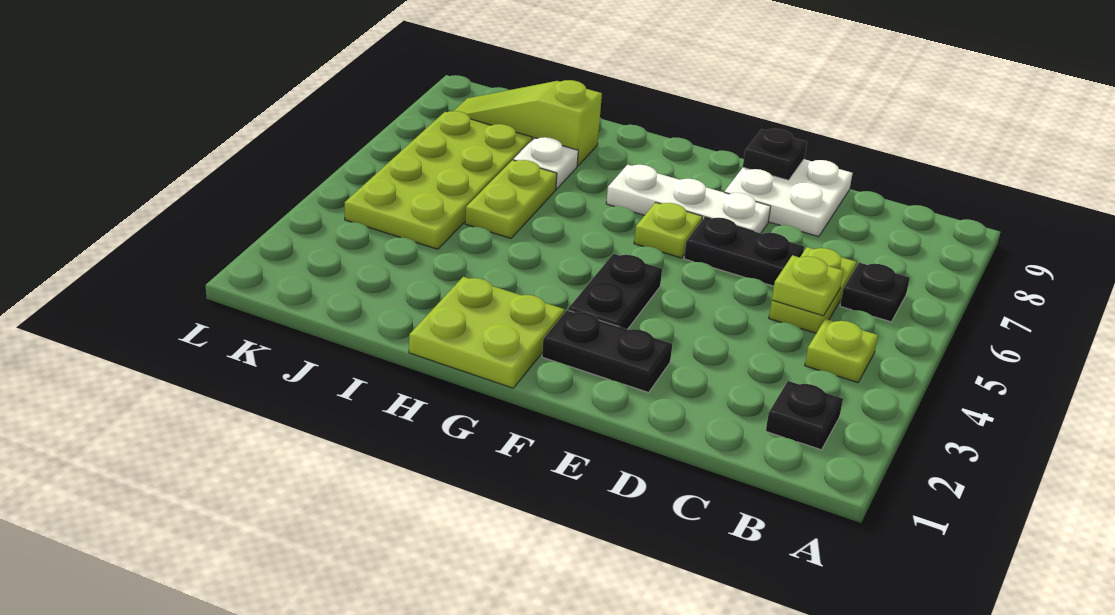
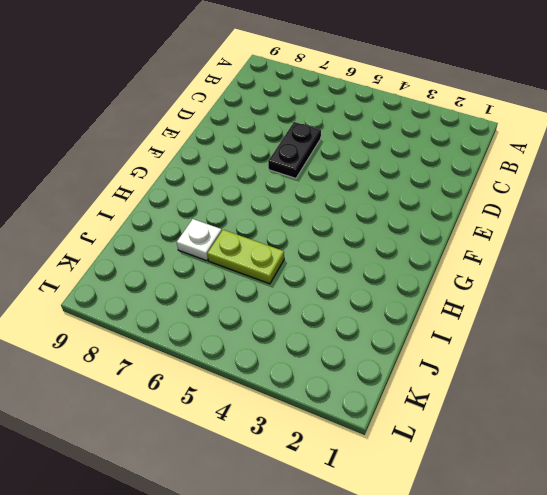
none -> black 1x1 plate [766,381,843,450]
none -> lime 1x1 plate [805,319,878,383]
none -> black 1x1 plate [840,263,910,322]

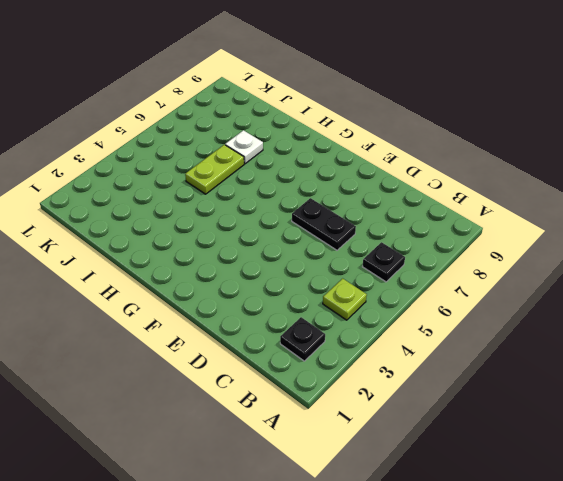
none -> lime 1x2 plate [769,247,856,333]
none -> white 2x2 plate [724,159,852,237]
none -> black 1x2 plate [542,310,672,392]

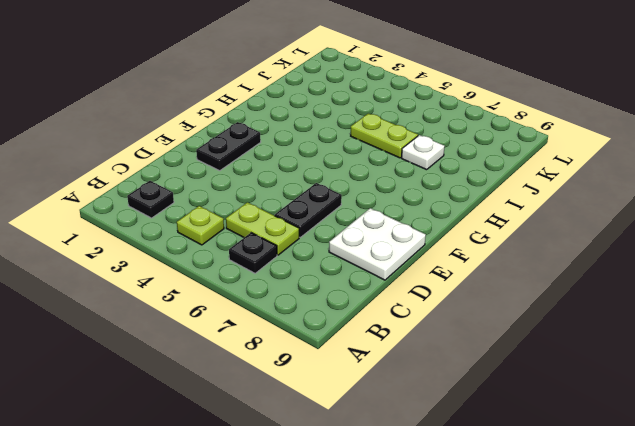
none -> white 1x3 plate [606,165,771,233]
none -> black 1x2 plate [568,254,662,329]
none -> lime 1x1 plate [634,202,702,258]

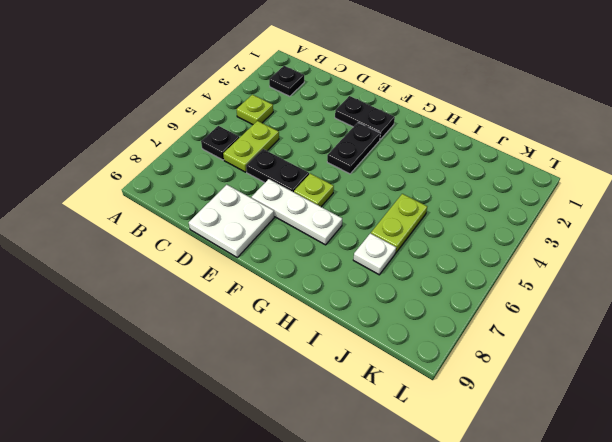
none -> lime 2x2 plate [409,277,564,388]
none -> lime 1x3 slope [454,80,602,166]
none -> lime 2x4 plate [345,111,532,249]

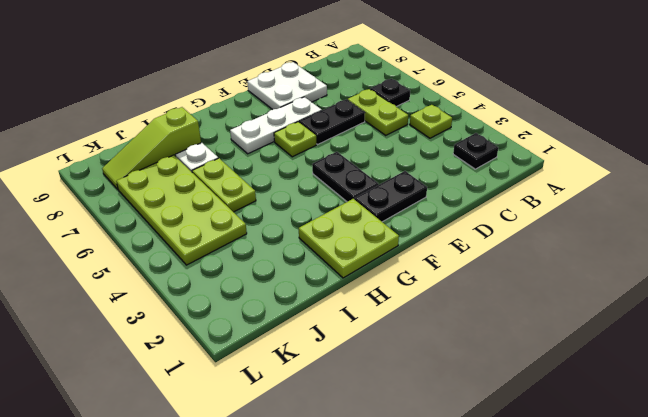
none -> lime 1x1 plate [772,255,843,316]
none -> black 1x1 plate [743,129,807,180]

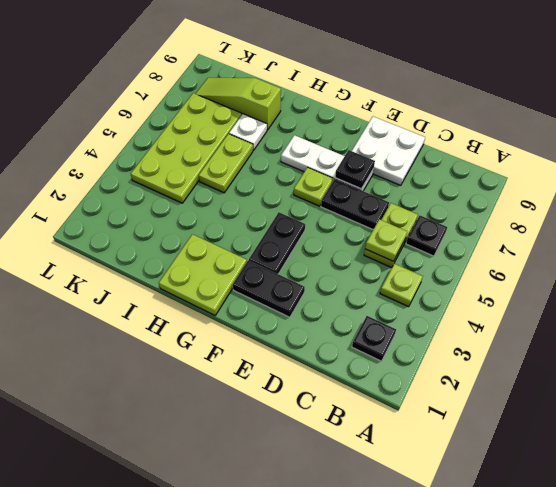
black 1x1 plate [335,150,375,189] -> black 1x1 plate moved to [743,129,807,180]

